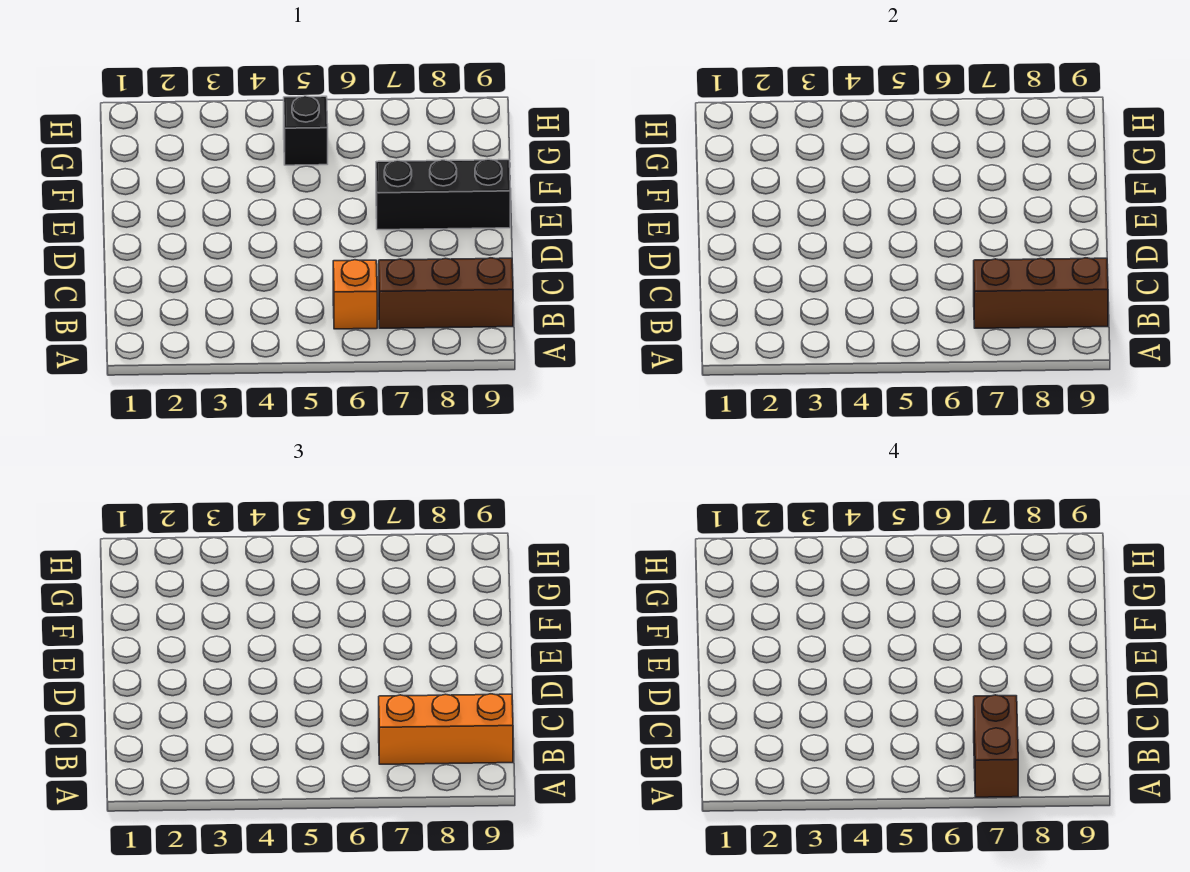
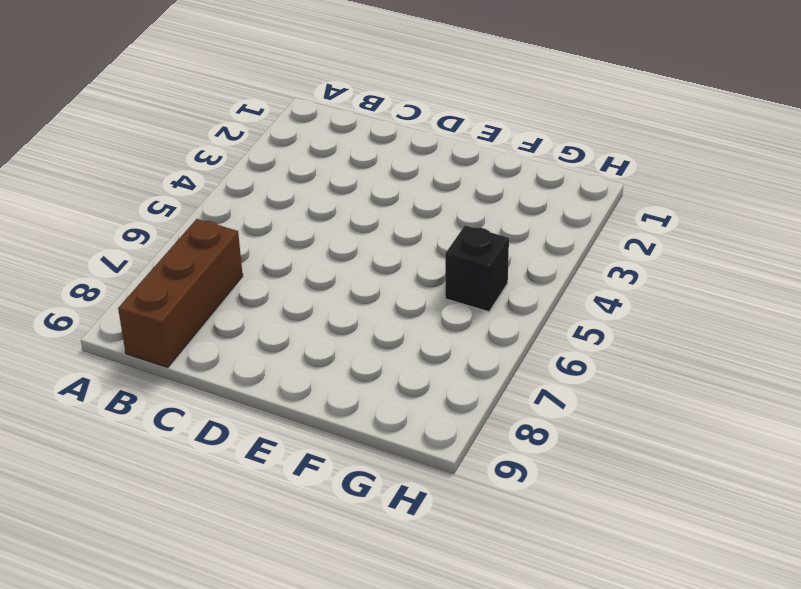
none -> orange 1x1 brick [333,260,377,329]
none -> black 1x3 brick [376,159,510,230]

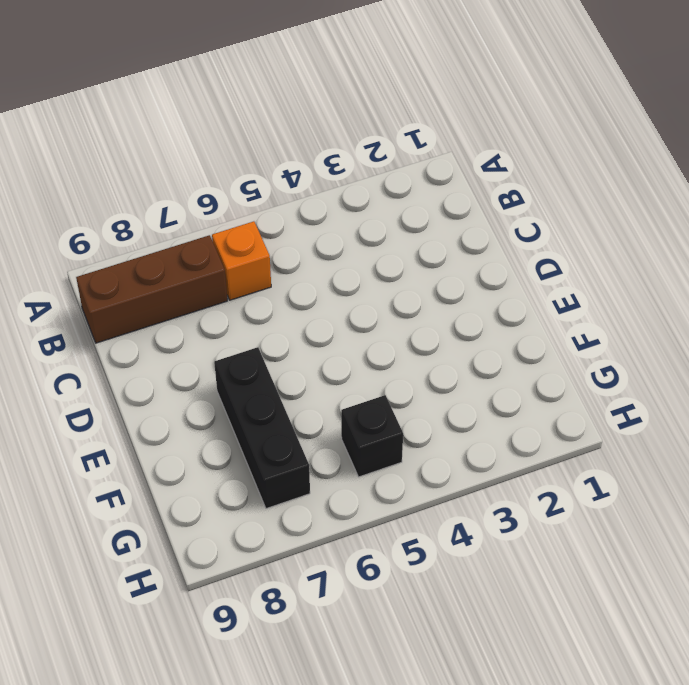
black 1x3 brick [214,347,310,509] -> black 1x3 brick turned to [376,159,510,230]
none -> brown 1x3 brick [974,258,1108,328]
none -> orange 1x3 brick [379,694,513,764]

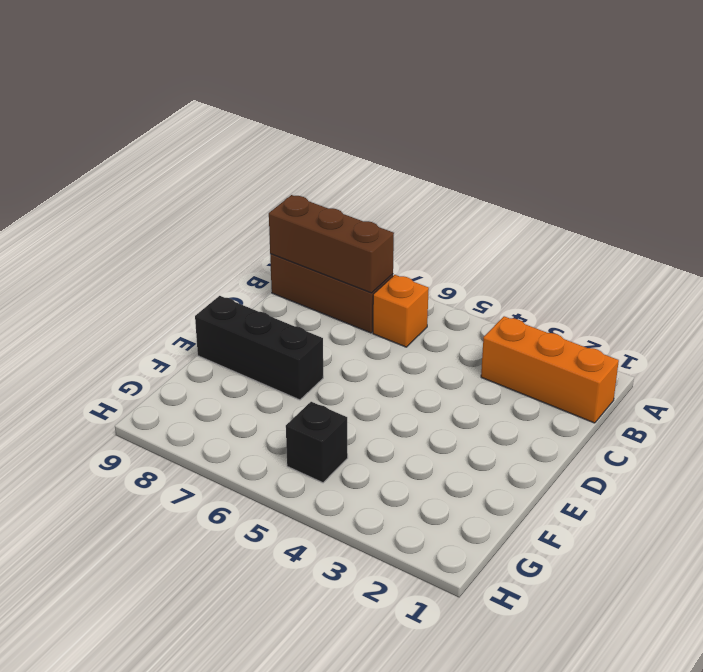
orange 1x3 brick [481,316,619,423] -> orange 1x3 brick moved to [379,694,513,764]
none -> brown 1x2 brick [974,695,1018,797]

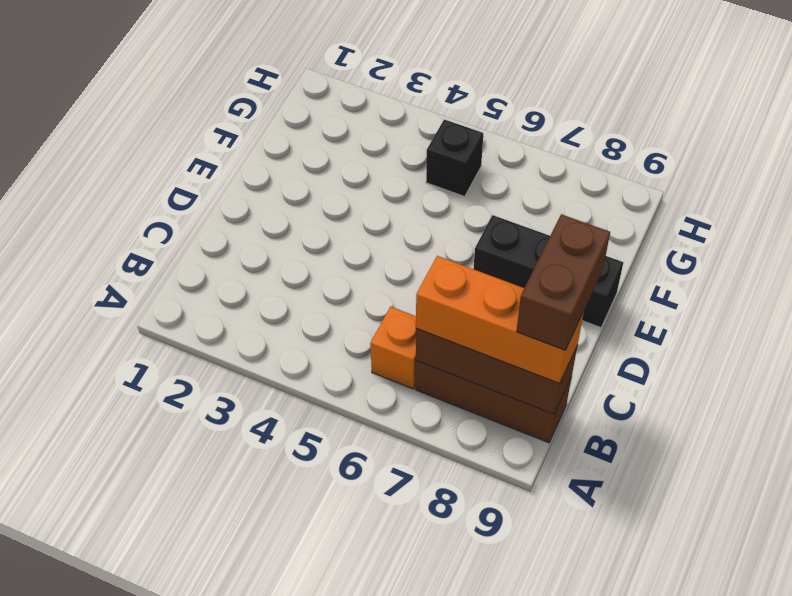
brown 1x2 brick [517,214,610,350] -> brown 1x2 brick moved to [974,695,1018,797]

